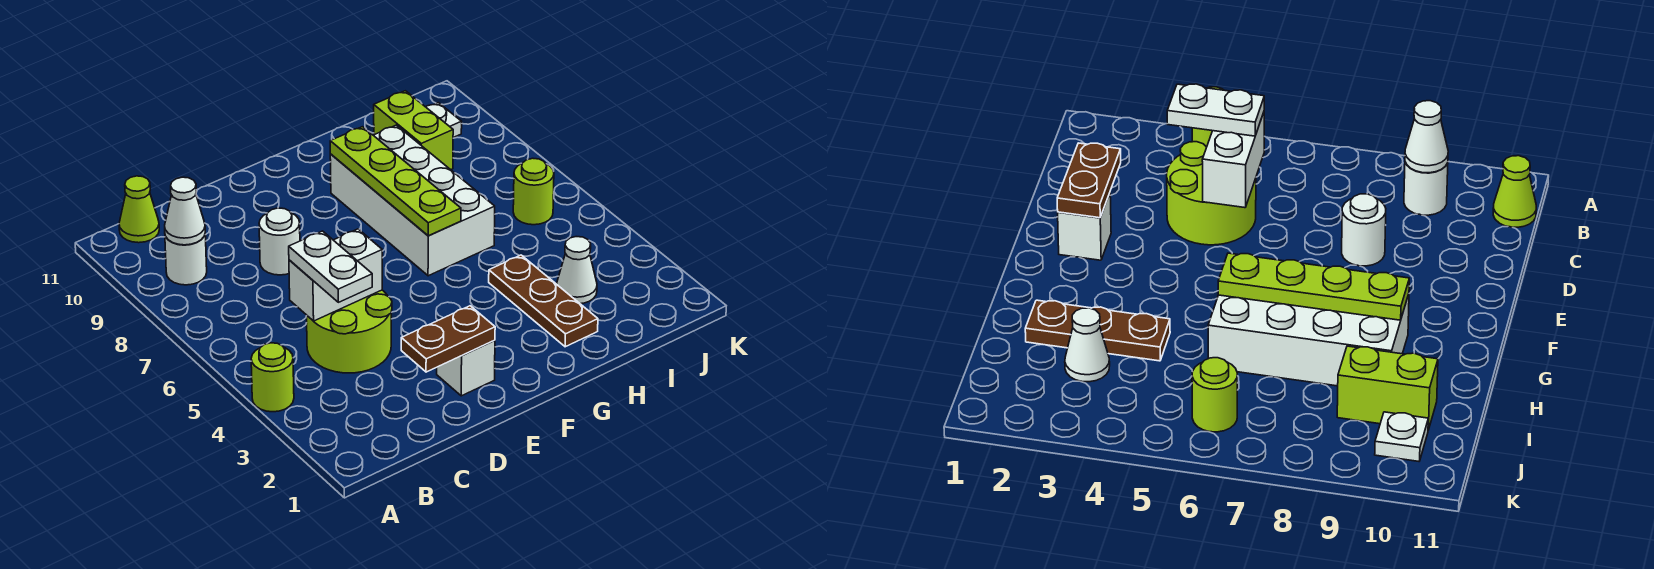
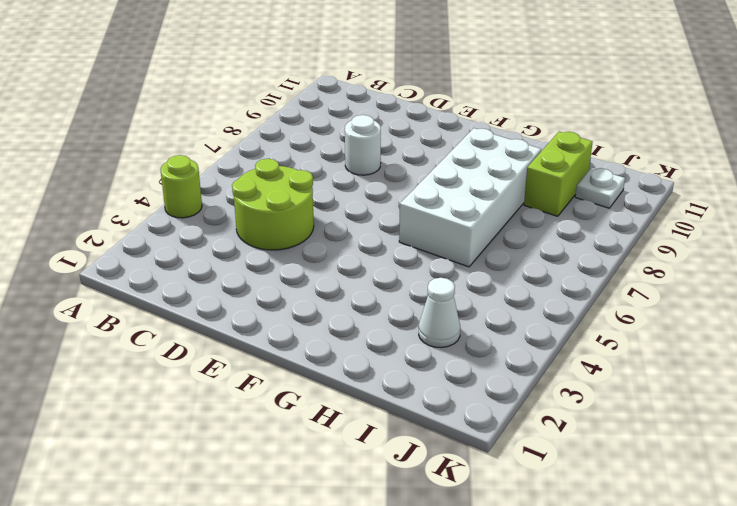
none -> white 1x1 round brick [165,235,207,285]
none -> lime 1x1 cone [119,176,159,243]
none -> white 1x1 brick [437,340,495,396]

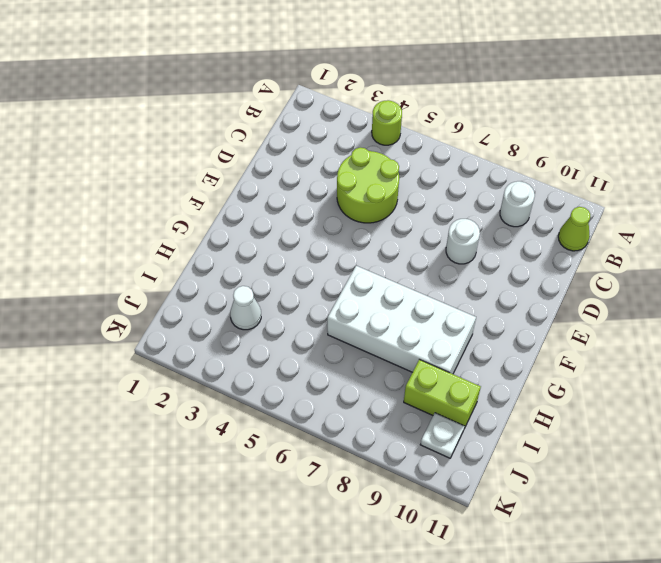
none -> white 1x1 brick [437,340,495,396]
none -> brown 1x3 plate [489,255,598,347]
none -> lime 1x1 round brick [513,158,554,225]

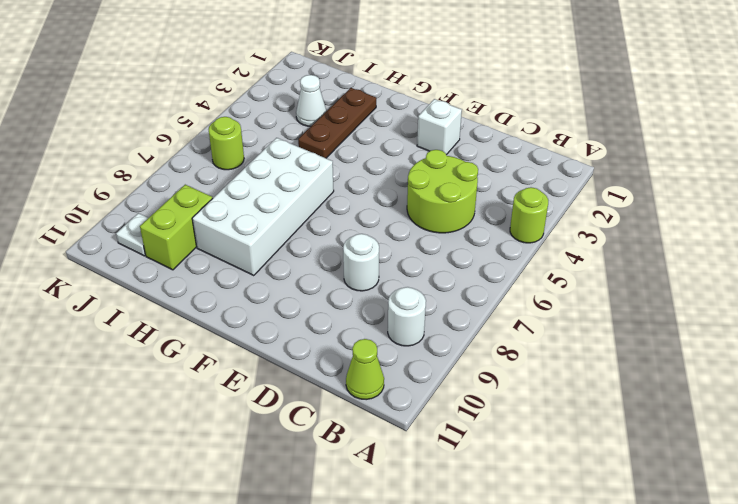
none -> white 1x1 cone [165,177,205,245]
none -> white 1x2 brick [289,229,382,321]
none -> brown 1x2 plate [401,306,495,372]

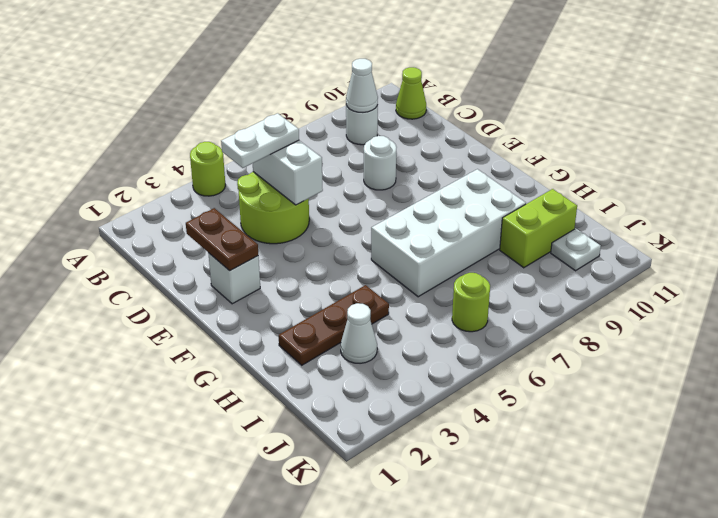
none -> lime 1x4 plate [330,127,461,236]

